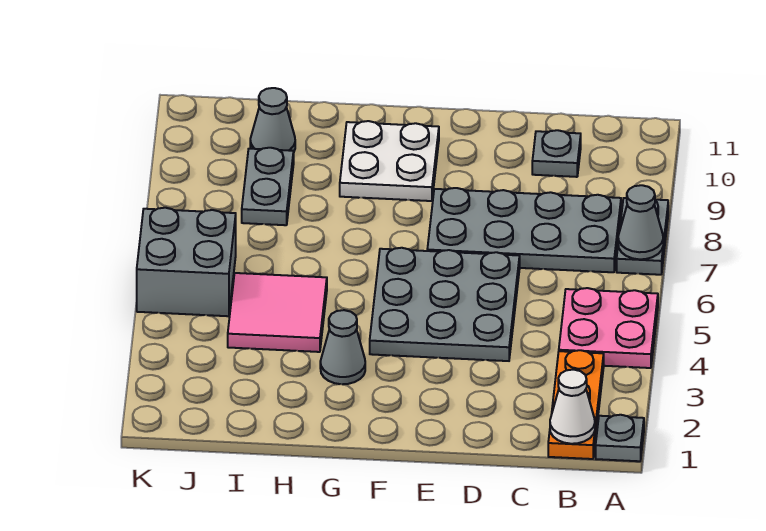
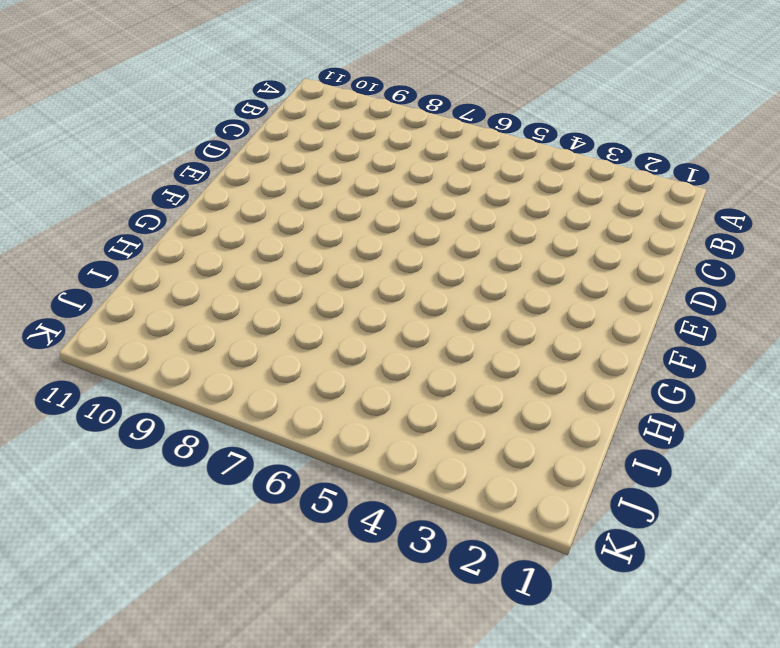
none -> grey 1x1 plate [596,415,644,461]
none -> pink 2x2 plate [559,288,658,368]
none -> grey 1x2 plate [617,198,668,275]

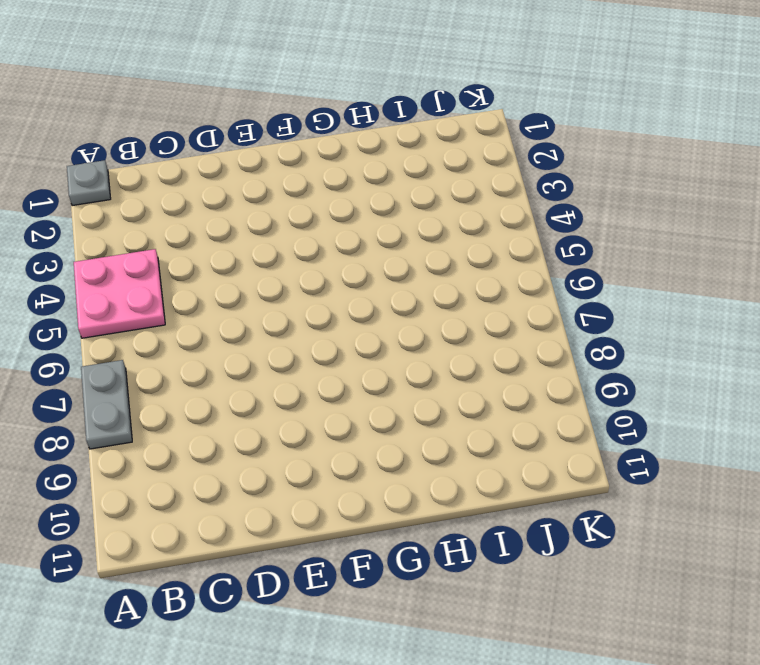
none -> orange 1x3 plate [548,350,604,459]
none -> grey 2x4 plate [427,188,621,272]
none -> grey 1x1 plate [532,130,581,177]

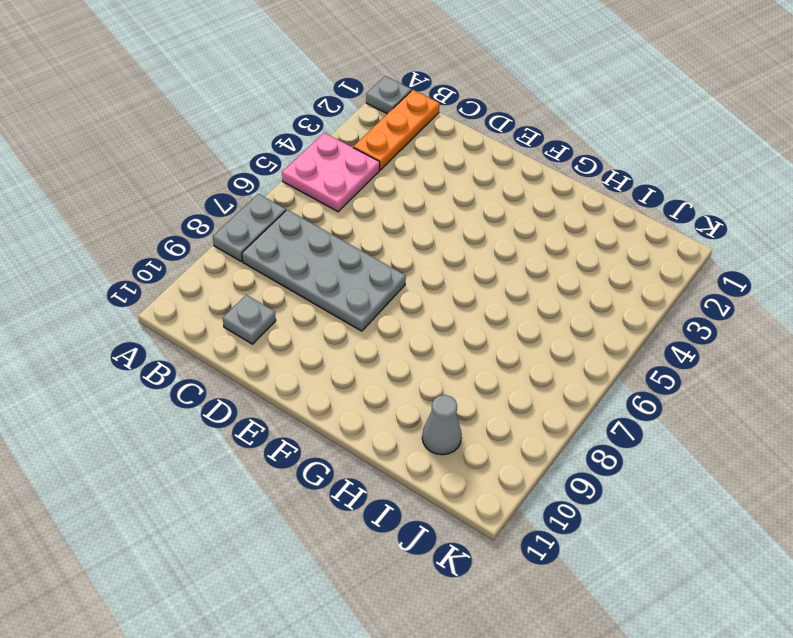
none -> grey 3x3 plate [370,248,520,361]
none -> white 2x2 plate [340,121,439,201]
none -> grey 1x1 cone [320,310,365,384]

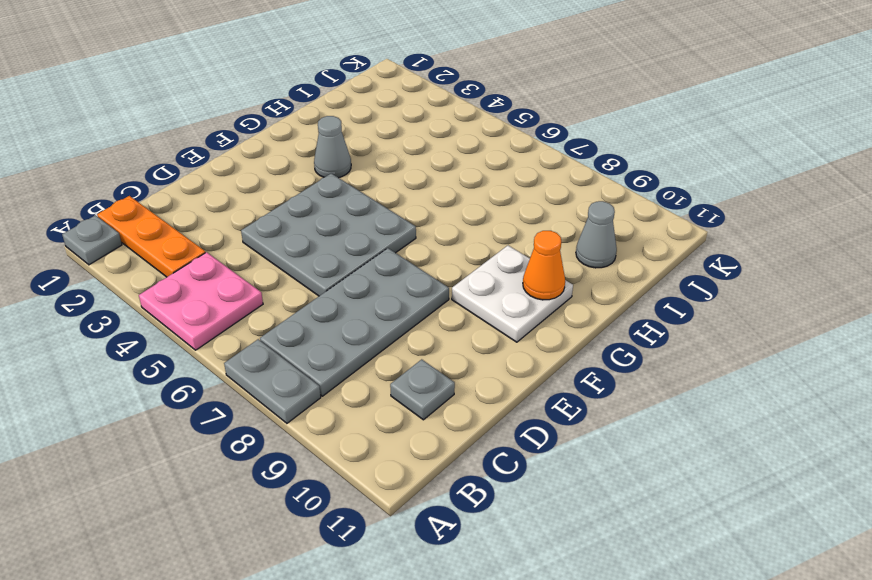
orange 1x1 cone [523,231,565,300] -> none
none -> pink 2x2 tile [228,273,327,352]
none -> grey 1x2 plate [242,148,294,225]
none -> grey 2x2 brick [137,208,236,316]

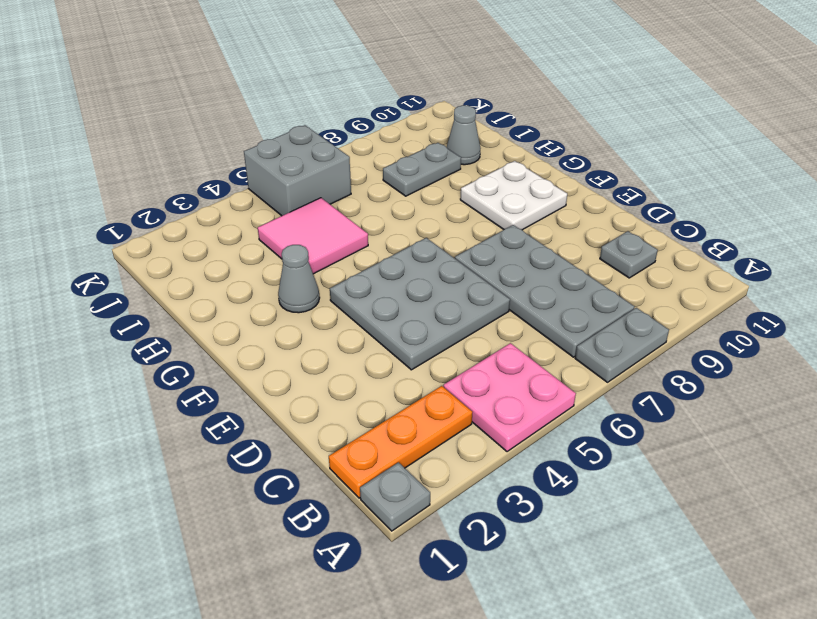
none -> grey 1x1 cone [618,185,663,259]
none -> white 1x1 cone [550,370,595,444]

